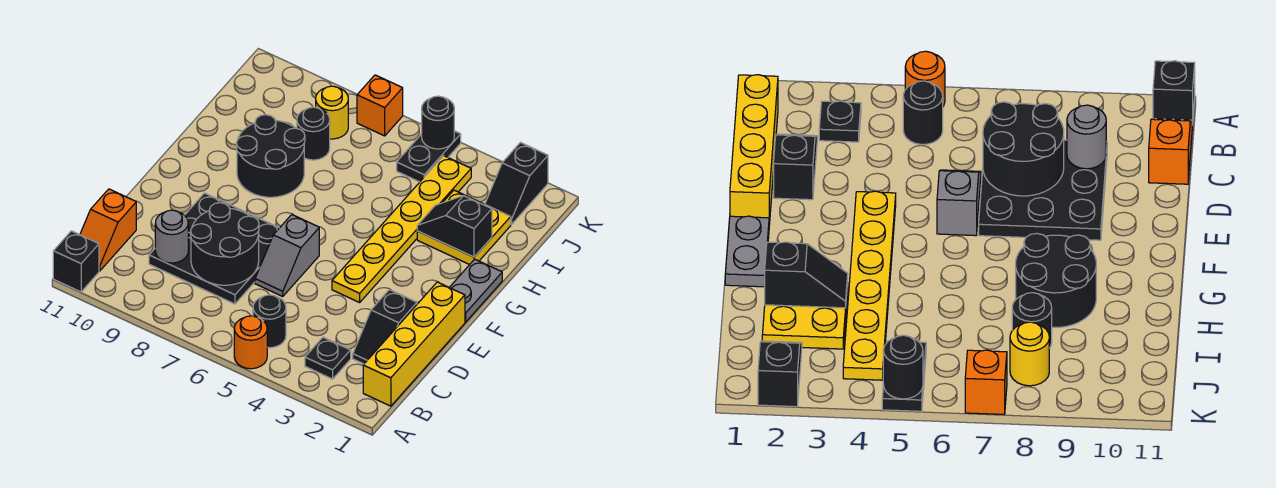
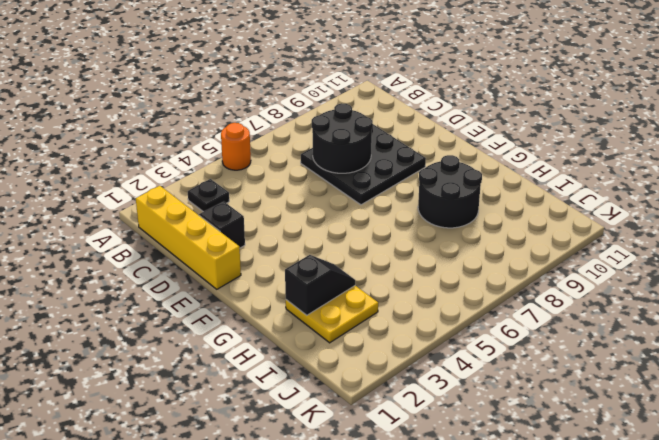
none -> black 1x1 brick [53,231,99,292]
none -> black 1x1 round brick [253,295,286,348]
none -> orange 1x2 slope [80,189,136,271]

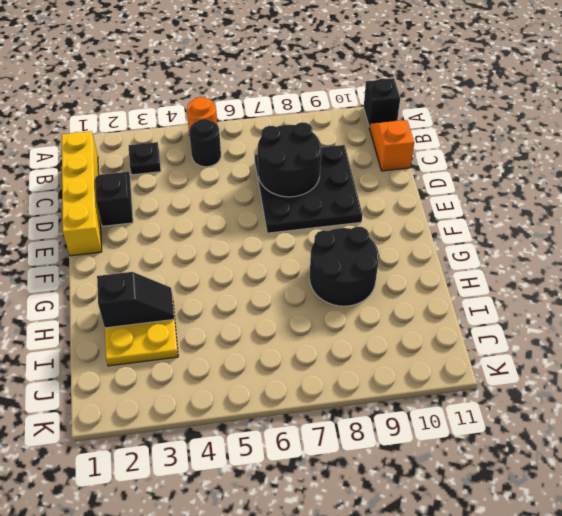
none -> grey 1x2 slope [255,215,319,296]
none -> yellow 1x6 plate [332,156,471,302]
none -> grey 1x2 plate [449,259,502,322]

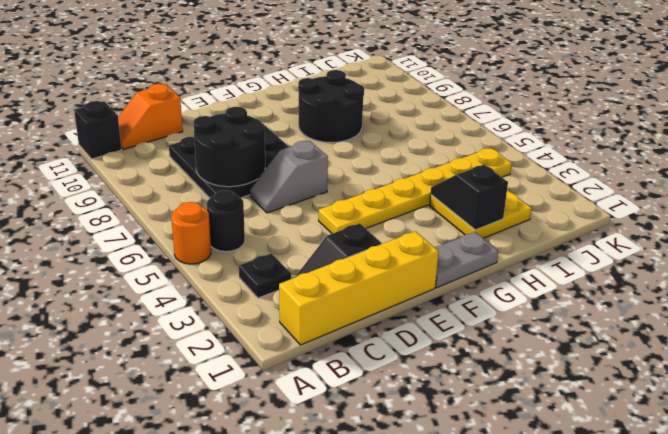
none -> black 1x1 round brick [297,107,330,160]
none -> black 1x2 slope [485,143,548,225]
none -> black 1x2 plate [397,131,461,182]

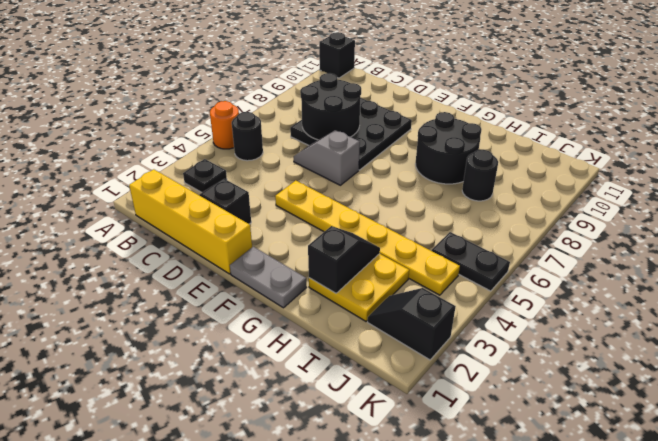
none -> orange 1x2 slope [80,189,136,271]
none -> yellow 1x1 round brick [316,86,348,139]
none -> orange 1x1 brick [357,75,403,136]

